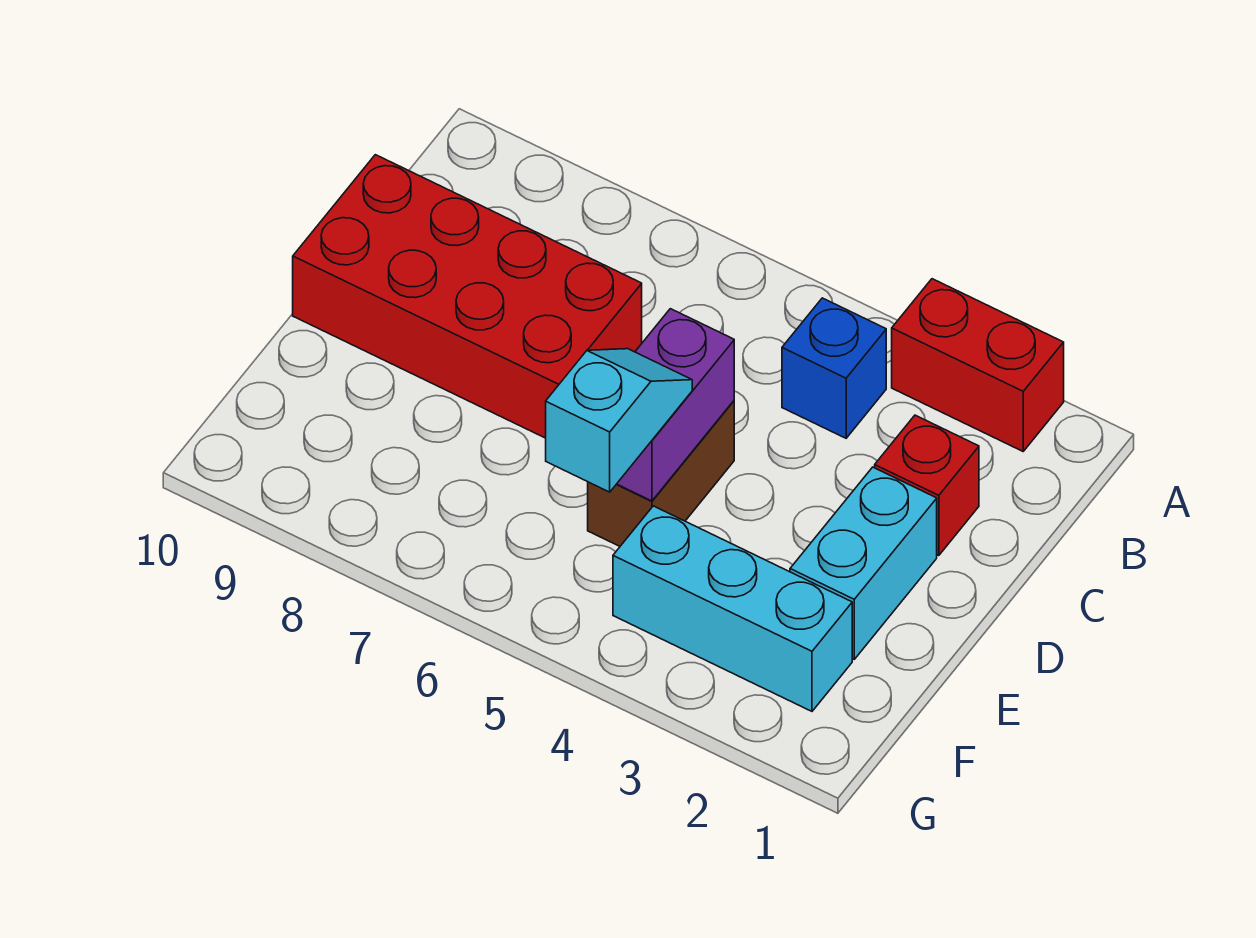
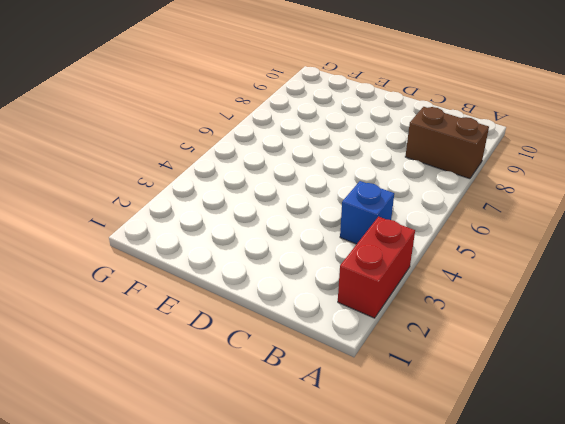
brown 1x2 brick [405,107,489,179] -> brown 1x2 brick moved to [588,401,734,546]
none -> red 1x1 brick [875,415,979,556]
none -> red 2x4 brick [293,155,642,438]

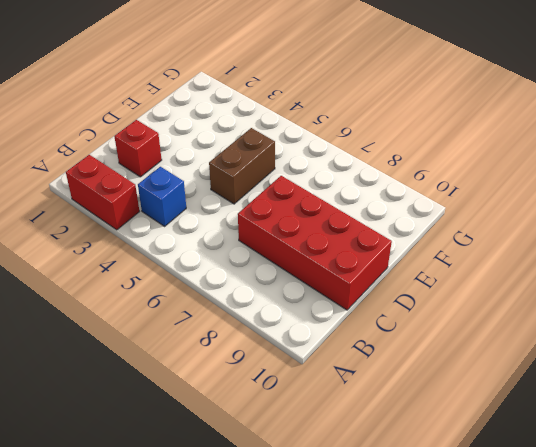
none -> cyan 1x2 brick [790,467,937,659]
none -> cyan 1x3 brick [613,506,852,711]

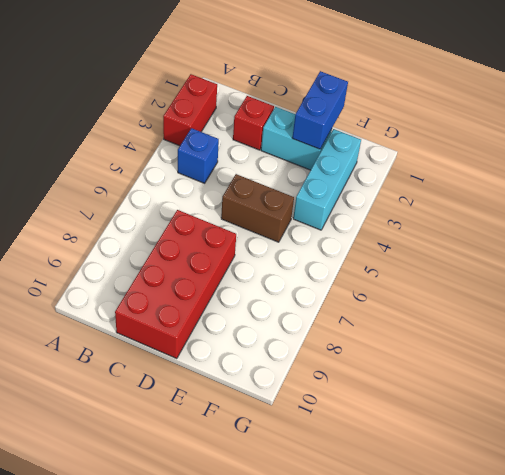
blue 1x2 brick [292,71,348,149] -> none
none -> purple 1x2 brick [617,309,734,501]
none -> cyan 1x2 slope [546,349,692,492]

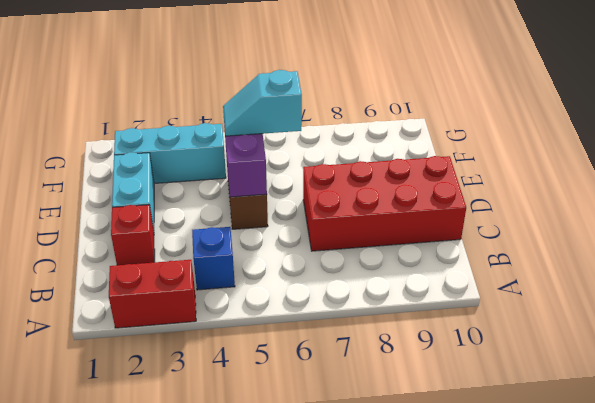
cyan 1x2 slope [223,70,302,136] -> cyan 1x2 slope turned to [546,349,692,492]

